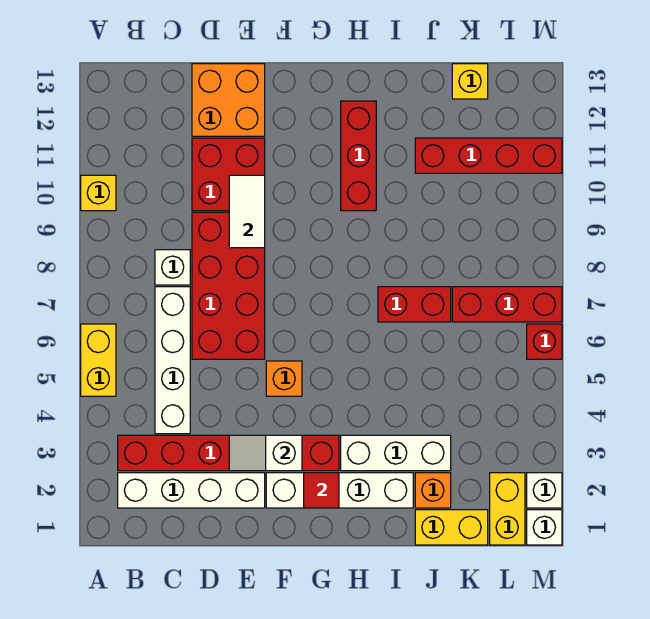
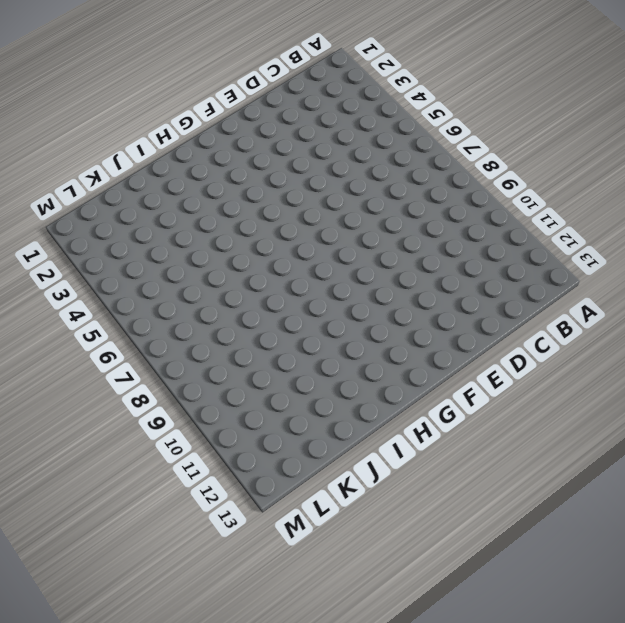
none -> yellow 1x2 brick [81,324,116,396]
none -> yellow 1x1 brick [81,175,116,211]
none -> white 1x4 brick [118,473,265,508]

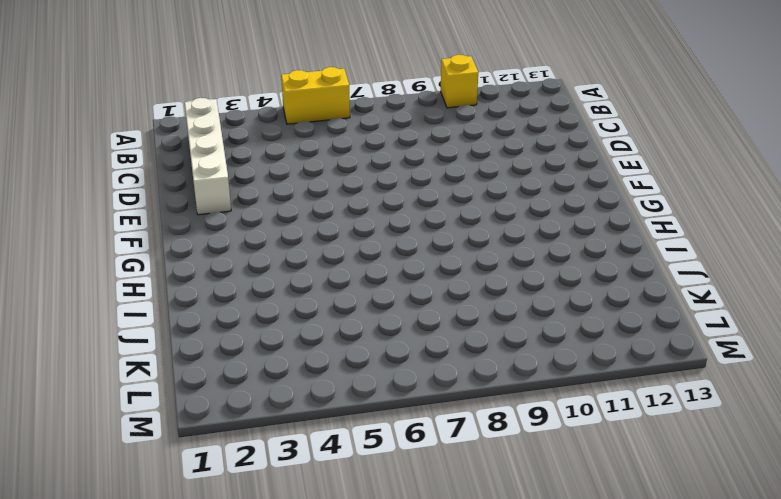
none -> red 1x6 brick [118,435,339,471]
none -> white 1x4 brick [155,287,190,434]
none -> white 1x1 brick [155,250,190,285]

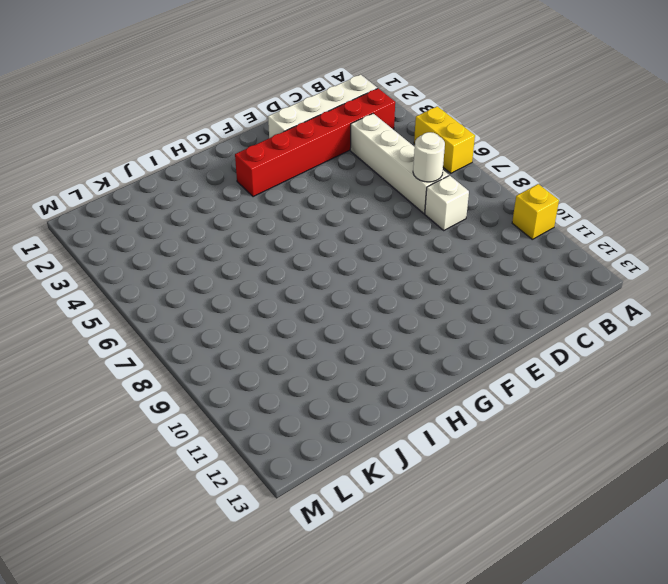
white 1x1 round brick [413,132,445,182] -> none
none -> red 2x4 brick [192,212,265,359]
none -> red 2x2 brick [192,138,265,211]
none -> orange 2x2 brick [192,64,265,136]

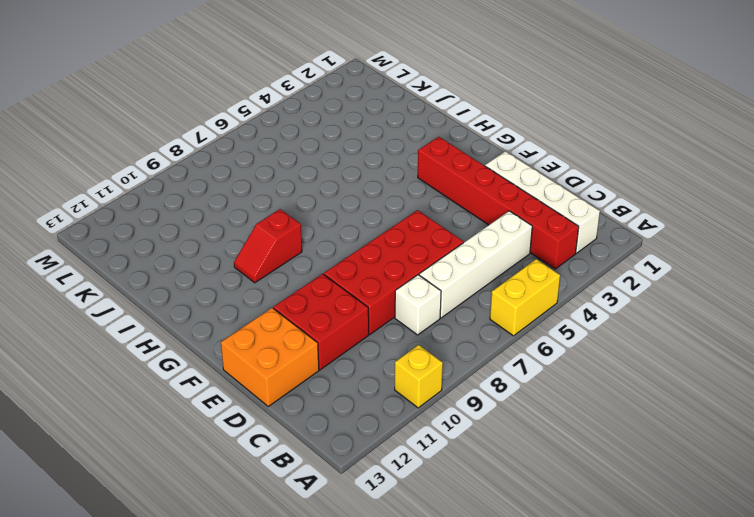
red 1x2 slope [234,209,302,283] -> red 1x3 brick [341,101,376,211]
none -> white 1x4 brick [266,473,413,508]
none -> orange 1x1 brick [266,361,302,396]
none -> white 1x3 brick [341,435,451,471]

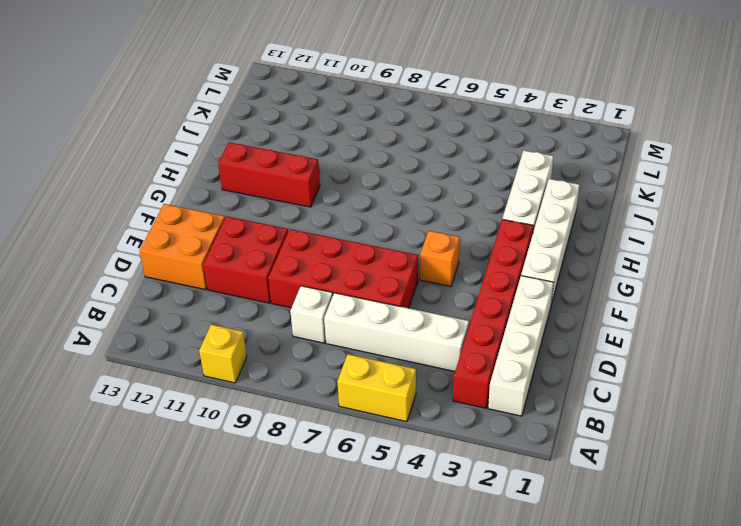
none -> red 1x2 brick [378,287,451,322]
none -> yellow 1x2 brick [415,510,488,545]
none -> orange 1x1 brick [415,473,451,508]

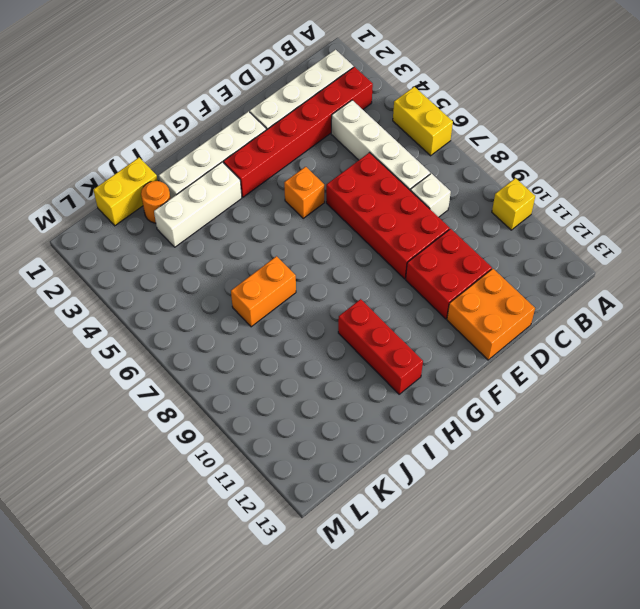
orange 1x2 brick [231,256,296,327] -> red 1x2 brick [378,287,451,322]
orange 1x1 round brick [141,181,171,223] -> orange 1x1 brick [415,473,451,508]
none -> red 1x4 brick [415,138,562,173]
none -> red 1x3 brick [452,287,562,322]
none -> yellow 1x1 brick [452,64,488,99]

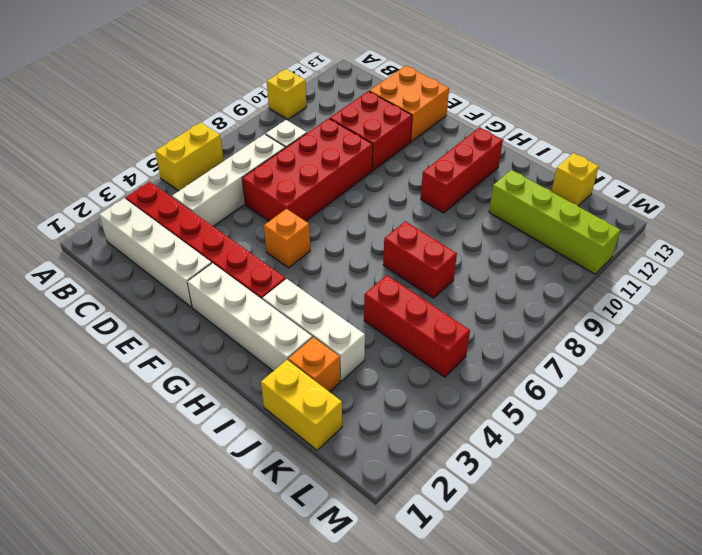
red 1x3 brick [364,275,470,377] -> red 1x3 brick moved to [452,287,562,322]
lime 1x4 brick [489,170,620,274] -> red 1x4 brick [415,138,562,173]
none -> yellow 1x2 brick [490,473,525,545]
none -> white 1x1 brick [527,510,562,545]
none -> white 1x1 brick [527,473,562,508]

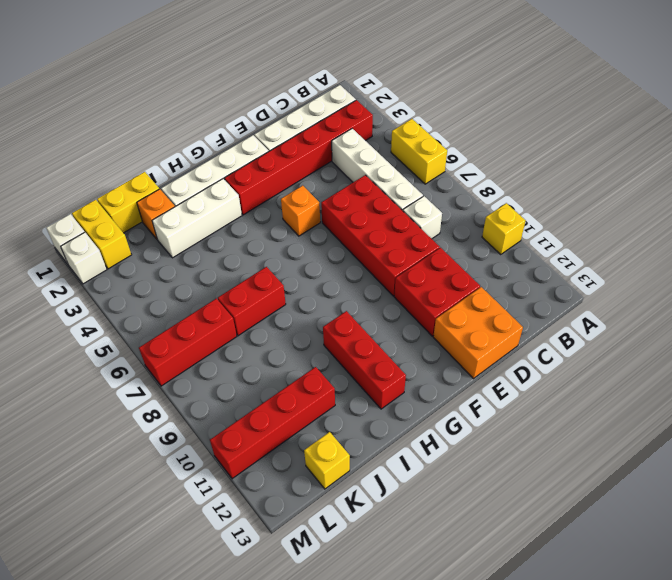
none -> red 1x1 brick [527,324,562,359]
none -> white 1x2 slope [229,435,302,471]
none -> white 1x2 tile [229,175,265,248]

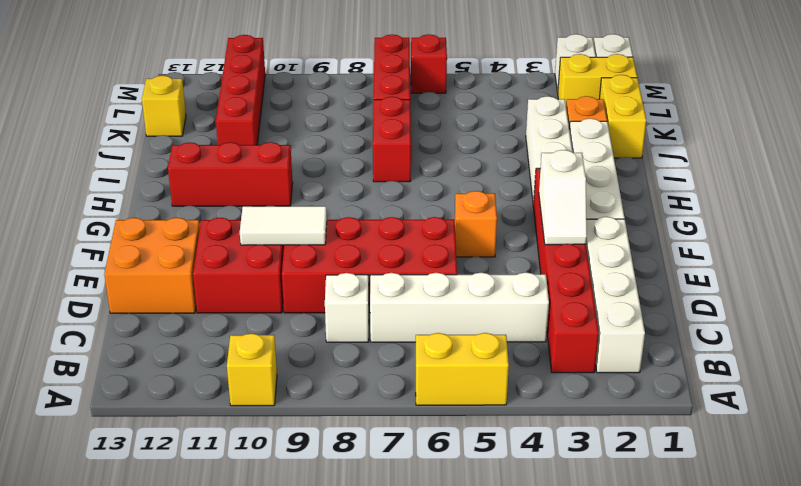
none -> red 1x1 tile [304,473,339,508]

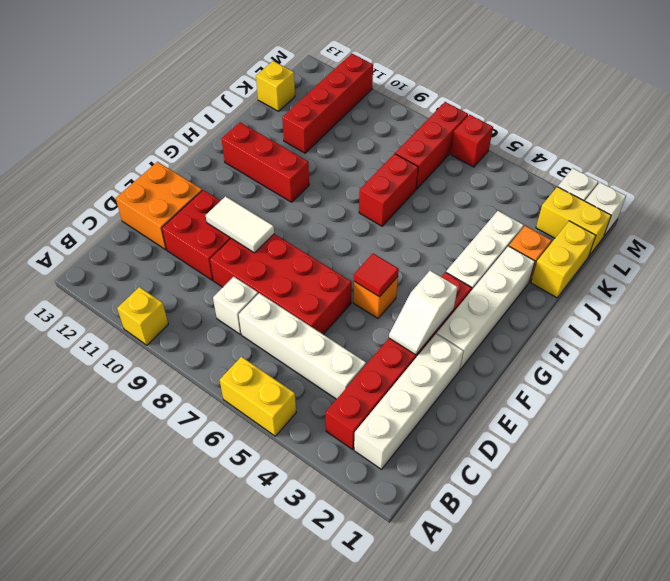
red 1x1 tile [354,253,399,297] -> red 1x1 tile moved to [304,473,339,508]

